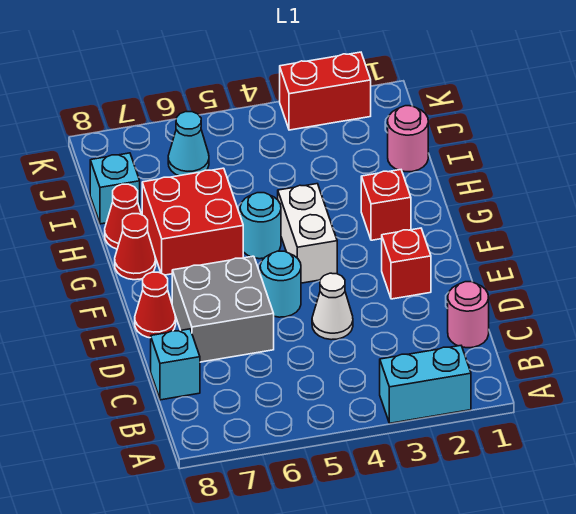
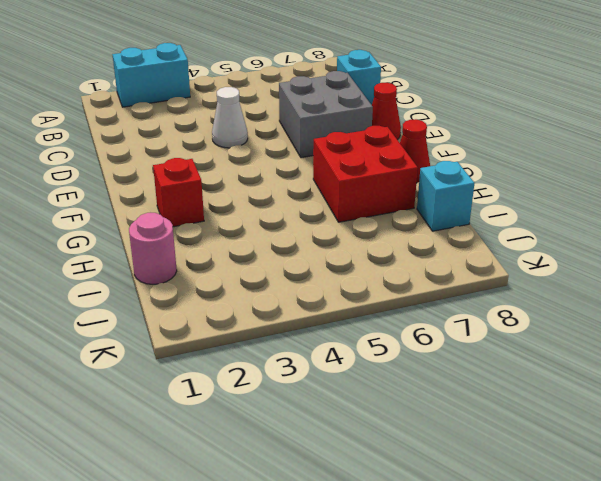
none -> pink 1x1 round brick [448,282,489,348]
none -> red 1x1 brick [382,228,431,299]
none -> cyan 1x1 round brick [260,251,301,317]

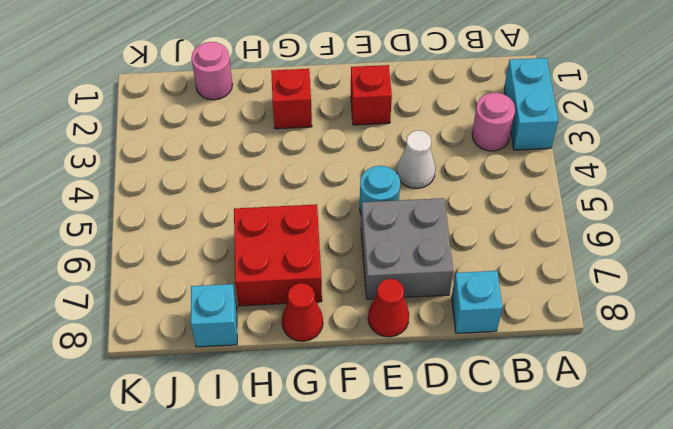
pink 1x1 round brick [472,92,515,151] -> pink 1x1 round brick moved to [448,282,489,348]
none -> white 1x2 brick [278,184,337,283]
none -> cyan 1x1 round brick [240,193,281,259]
none -> red 1x1 cone [105,184,141,249]

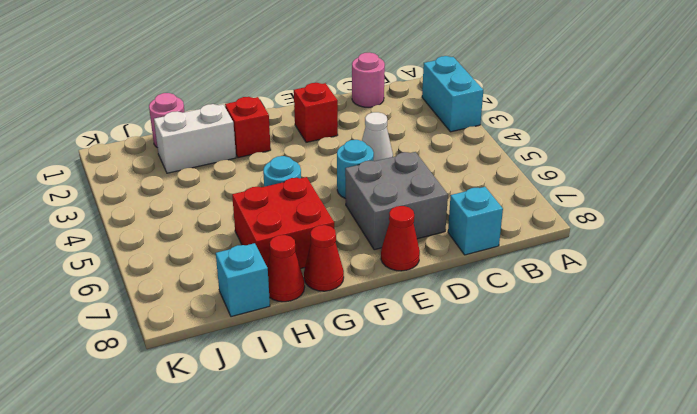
white 1x2 brick [154,104,236,173] -> white 1x2 brick moved to [278,184,337,283]
none -> cyan 1x1 cone [168,112,209,176]
none -> red 1x2 brick [280,52,371,130]

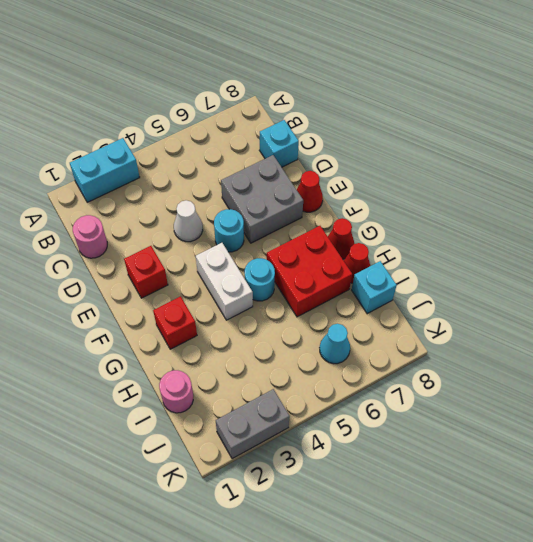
grey 1x2 brick [216,389,290,459] -> red 1x2 brick [280,52,371,130]

